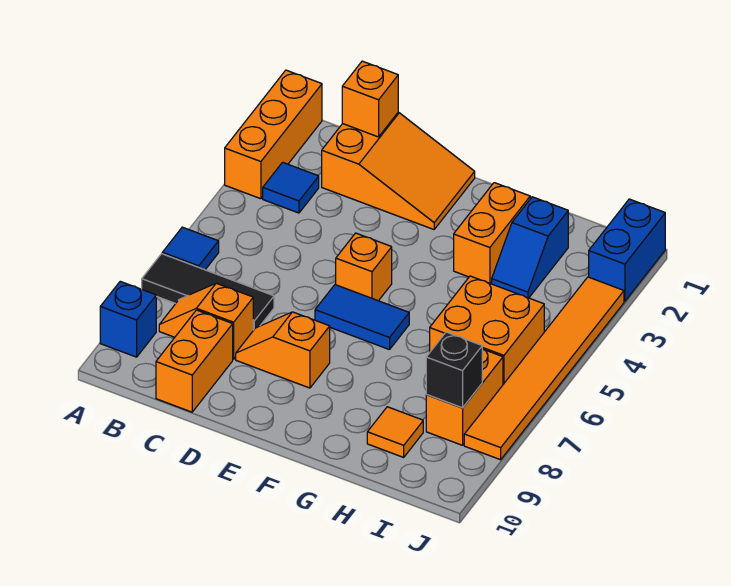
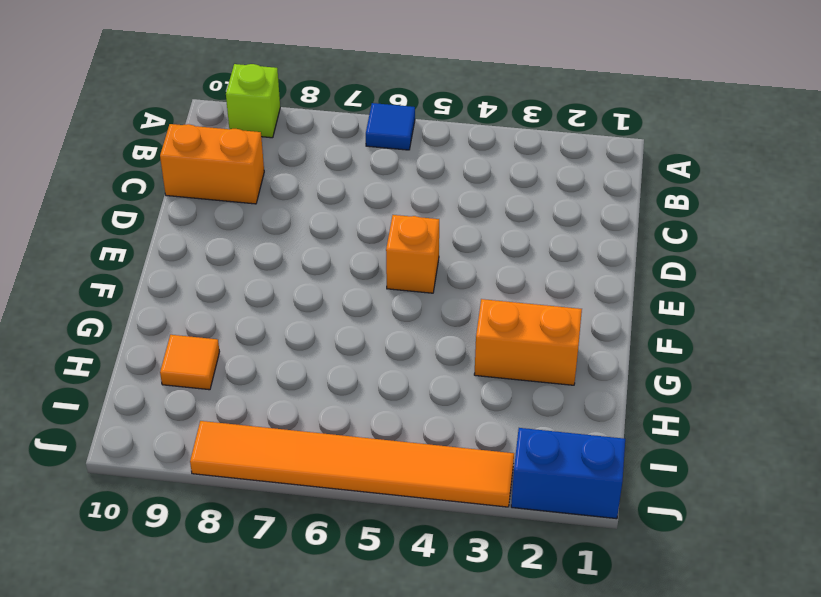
lime 1x1 brick [226,64,280,138] -> blue 1x1 brick [100,281,156,357]
none -> orange 1x3 brick [225,70,322,199]
none -> black 1x3 tile [142,254,274,330]
none -> blue 1x1 tile [263,162,319,213]

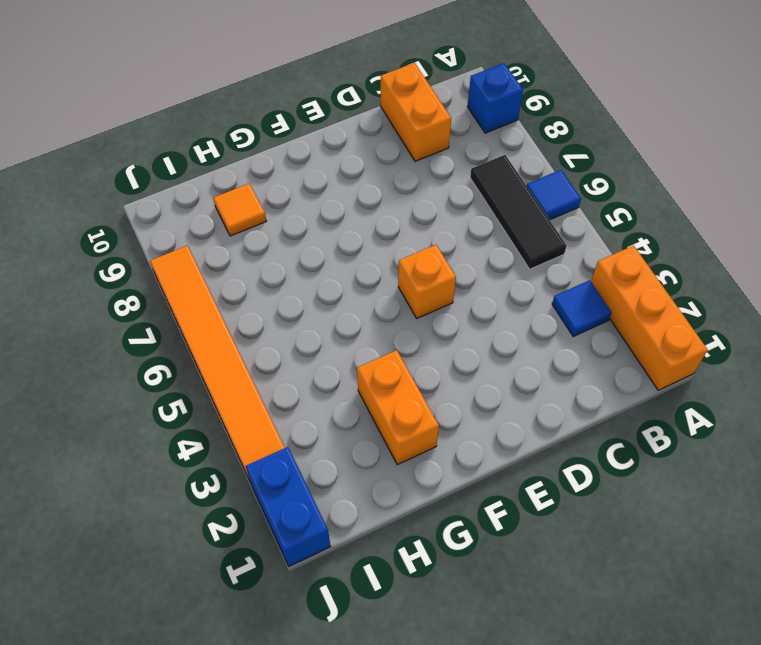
black 1x3 tile [470,155,566,269] -> black 1x3 tile turned to [142,254,274,330]
none -> orange 1x2 slope [159,283,253,359]
none -> orange 2x3 slope [322,112,475,229]
none -> orange 1x2 slope [236,312,330,388]

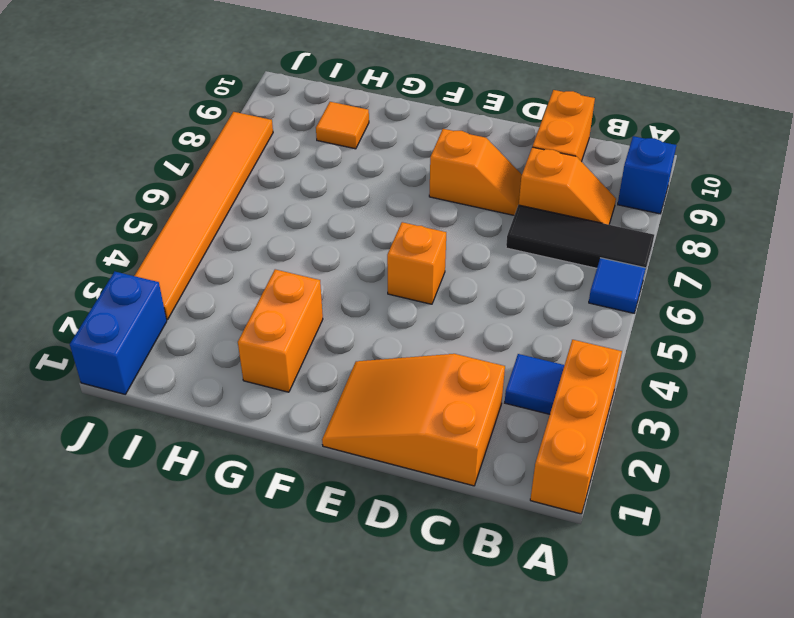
none -> blue 1x2 tile [315,285,409,350]
none -> blue 1x2 slope [492,197,568,298]
none -> orange 2x2 brick [430,276,544,384]

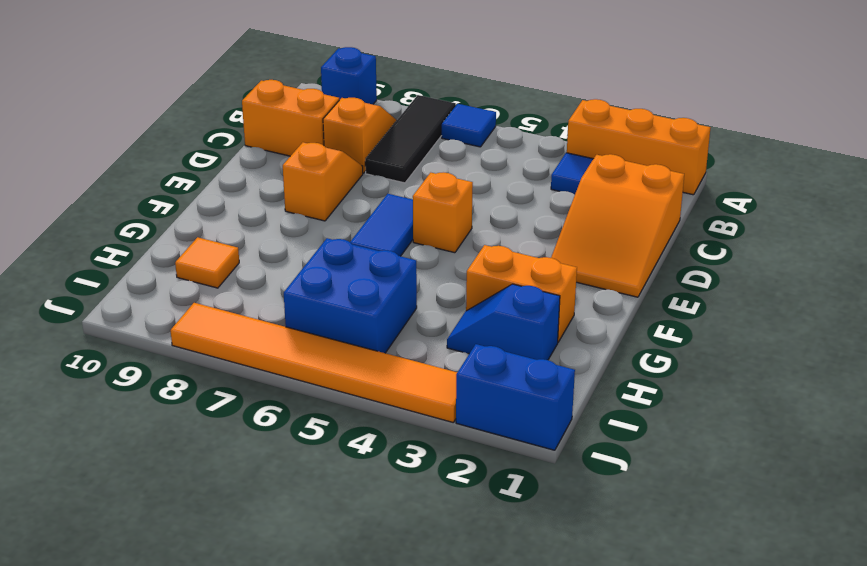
blue 2x2 brick [284,238,417,353] -> orange 2x2 brick [430,276,544,384]
none -> orange 1x2 brick [426,349,503,445]
none -> orange 1x1 brick [342,61,398,137]
none -> black 1x1 brick [426,332,482,408]

